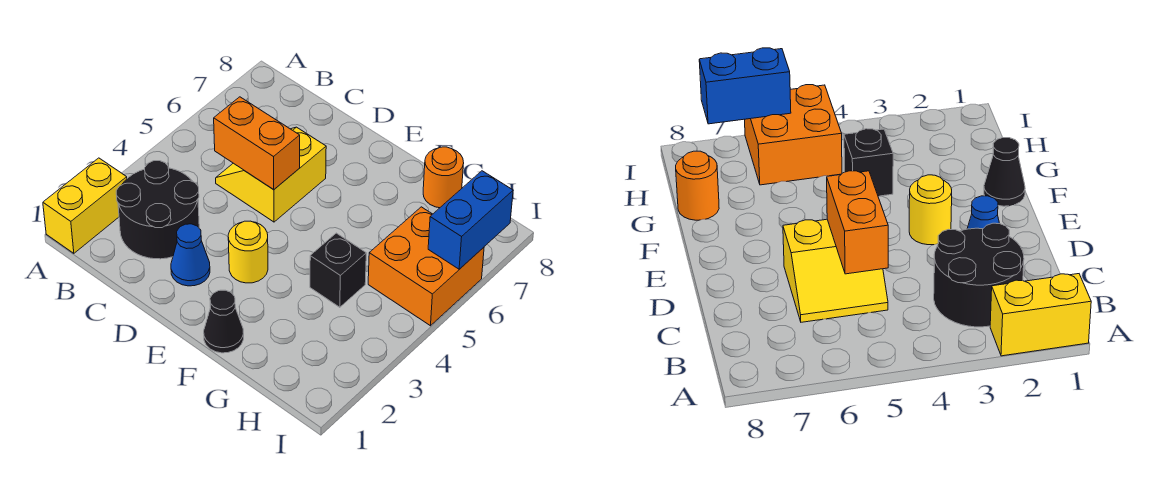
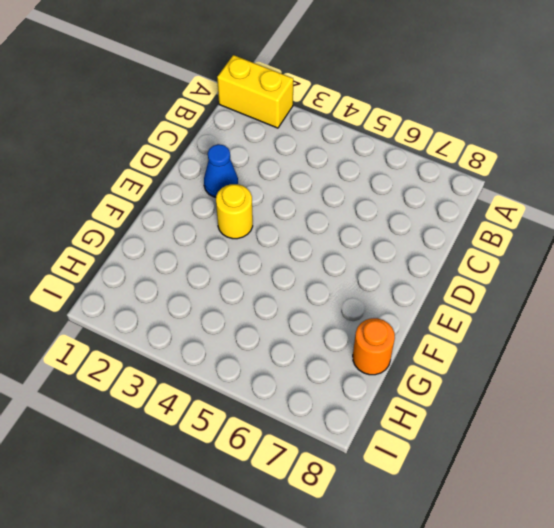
none -> black 2x2 round brick [116,161,199,259]
none -> yellow 2x2 slope [216,127,326,222]

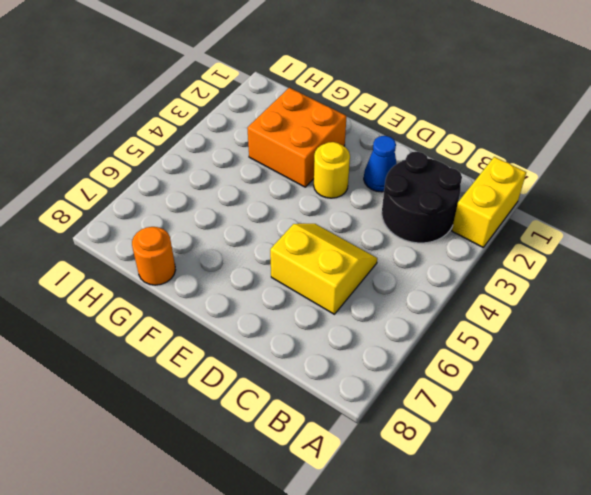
yellow 2x2 slope [270,224,377,314] -> yellow 2x2 slope turned to [216,127,326,222]
orange 2x2 brick [247,88,347,187] -> orange 2x2 brick moved to [368,207,484,326]
none -> black 1x1 cone [204,290,244,353]
none -> black 1x1 brick [310,233,366,307]

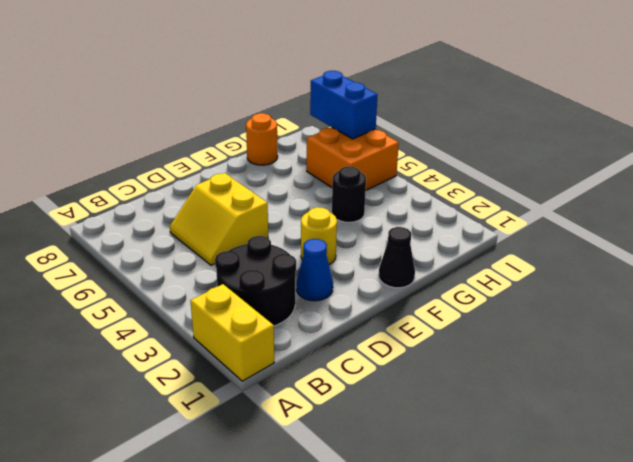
black 1x1 round brick [332,166,366,222] -> black 1x1 brick [310,233,366,307]
none -> orange 1x2 brick [214,97,300,190]

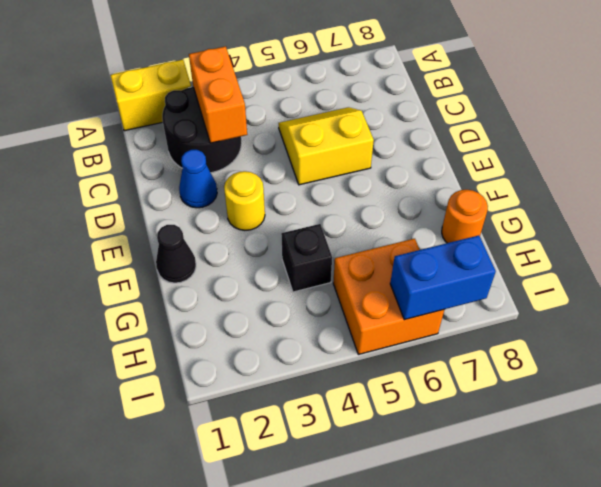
orange 1x2 brick [189,46,247,143] -> orange 1x2 brick moved to [214,97,300,190]

